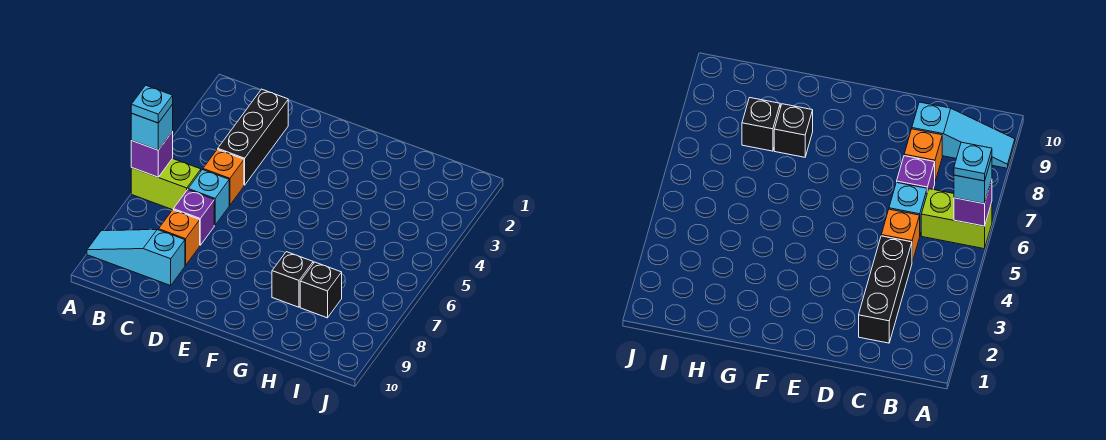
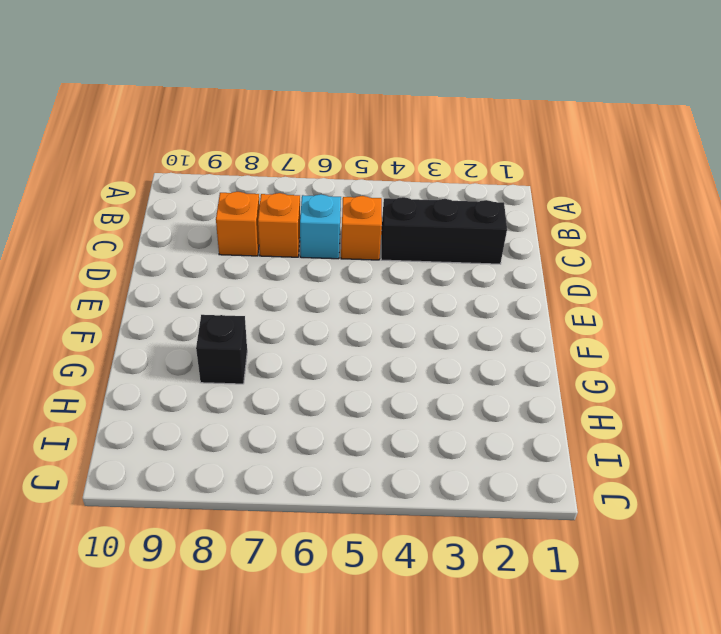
orange 1x1 brick [258,193,300,257] -> purple 1x1 brick [173,190,214,245]
none -> lime 1x2 brick [131,158,201,210]
none -> cyan 1x3 slope [87,230,185,285]
none -> black 1x1 brick [300,262,342,318]

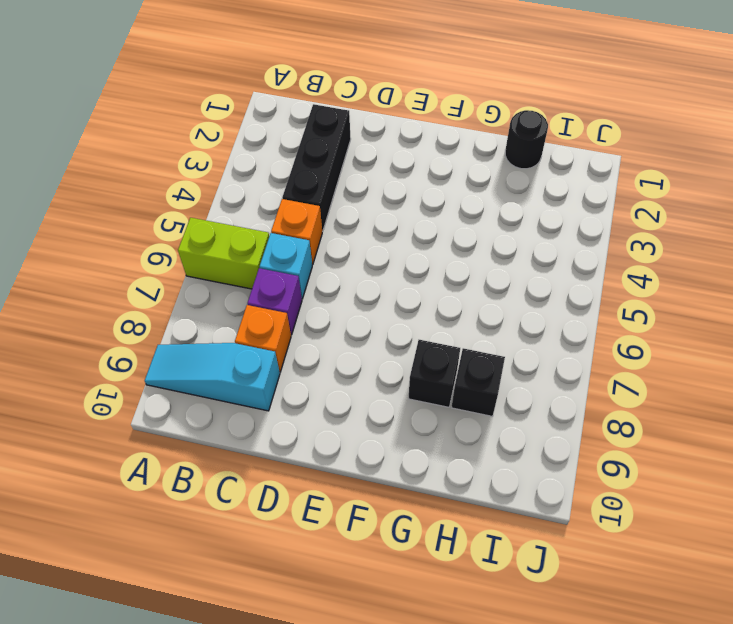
black 1x1 round brick [505,110,548,169] -> none
none -> purple 1x1 brick [131,132,173,177]
none -> cyan 1x1 brick [131,105,173,150]
none -> cyan 1x1 plate [131,85,173,123]

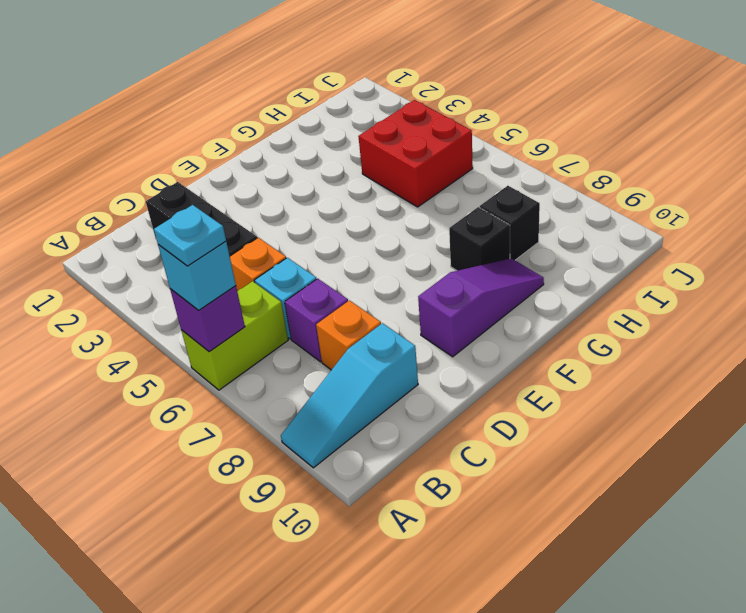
purple 1x3 slope [418,258,544,357] -> none
red 2x2 brick [358,100,473,207] -> none

